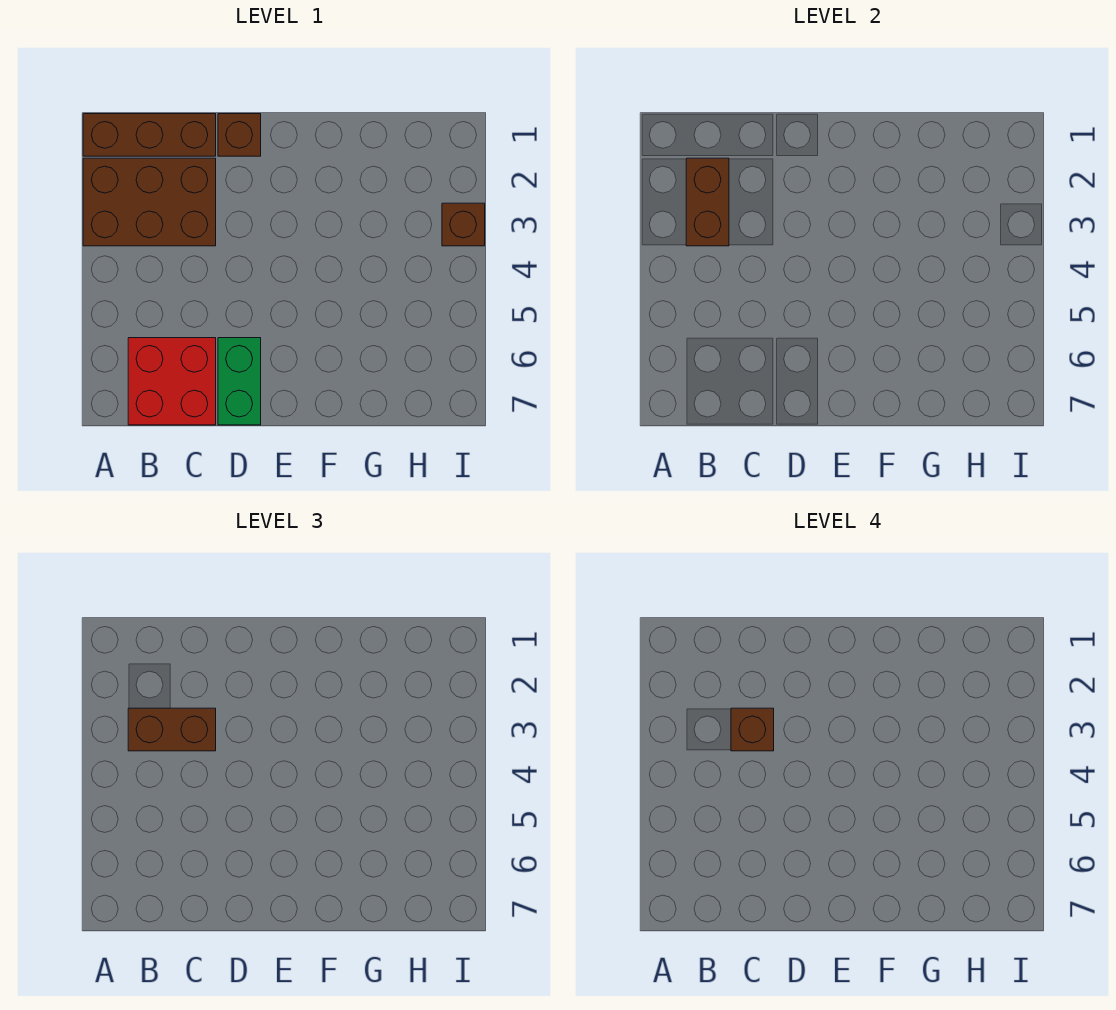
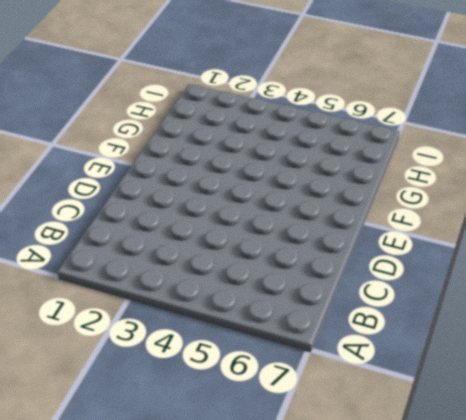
none -> brown 1x3 brick [83,114,216,156]
none -> brown 2x3 brick [83,158,216,246]

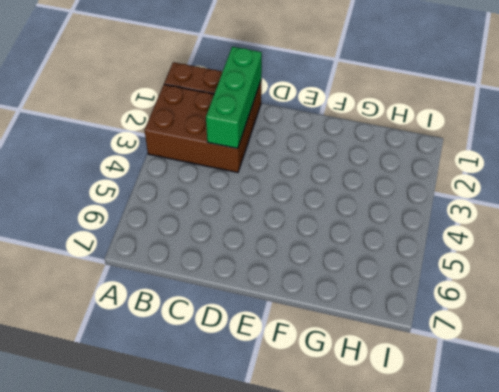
green 1x3 brick [206,47,262,148] -> none
none -> red 2x2 brick [128,338,216,425]
none -> brown 1x1 brick [218,114,261,156]

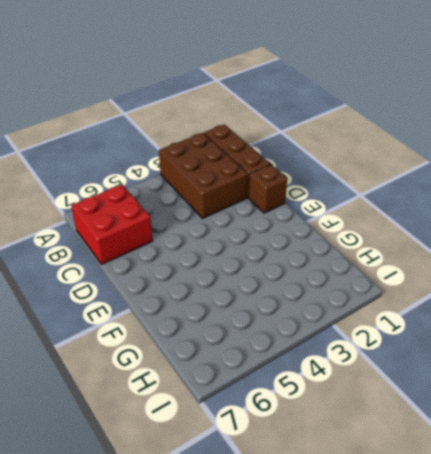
none -> green 1x2 brick [218,338,261,425]
none -> brown 1x1 brick [442,203,485,246]

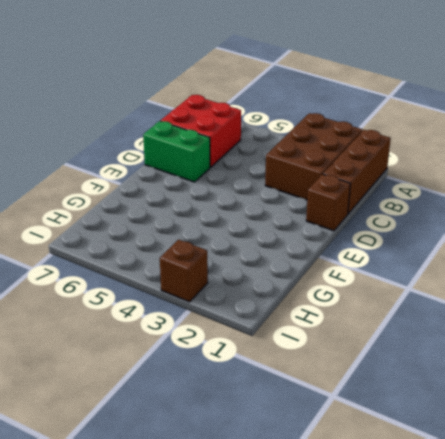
none -> brown 1x2 brick [686,158,729,246]
none -> brown 1x2 brick [128,708,216,751]

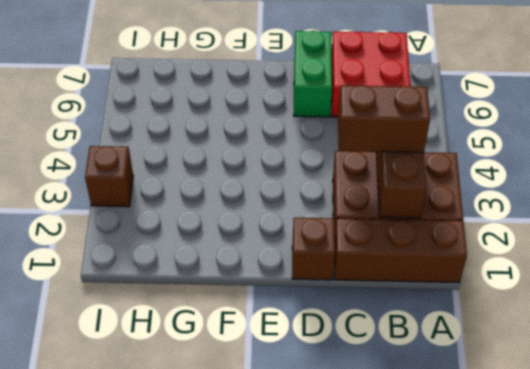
none -> brown 1x1 brick [731,708,774,751]

